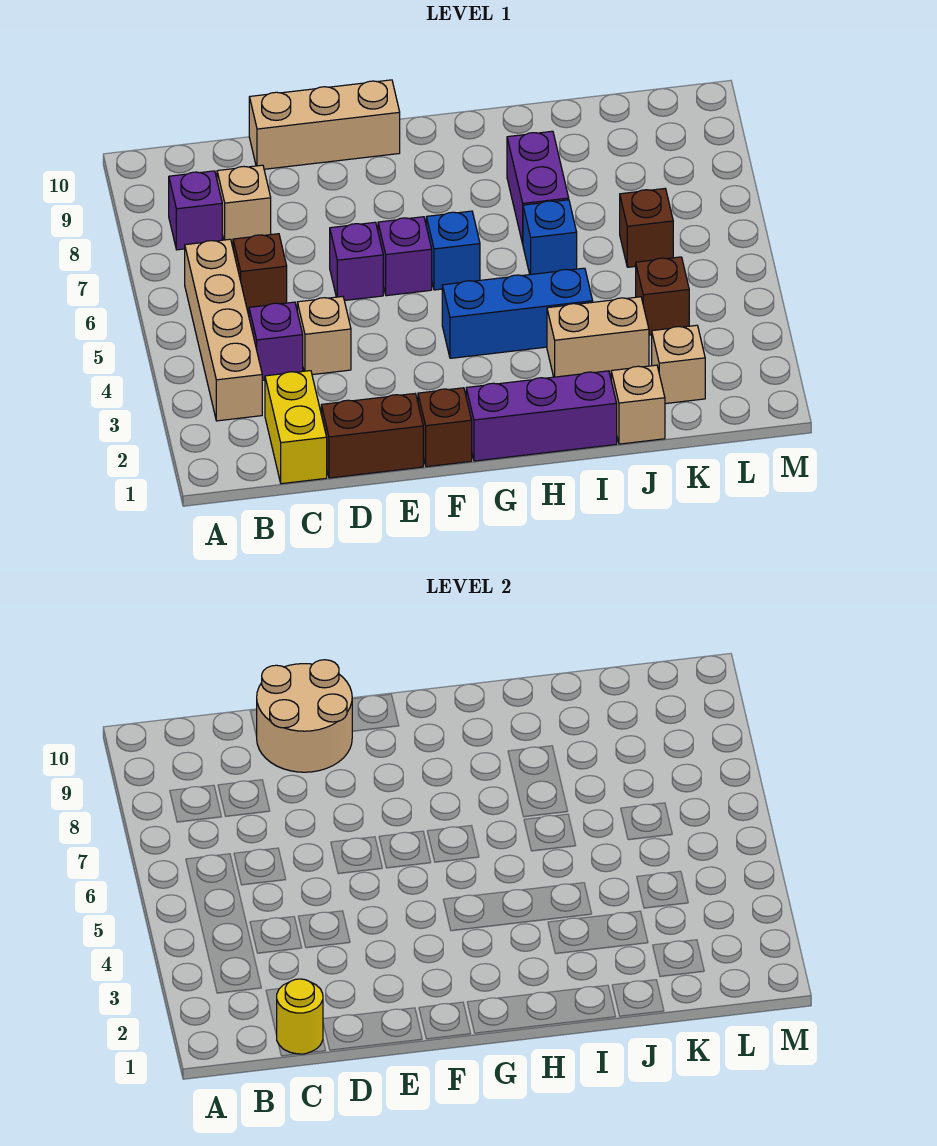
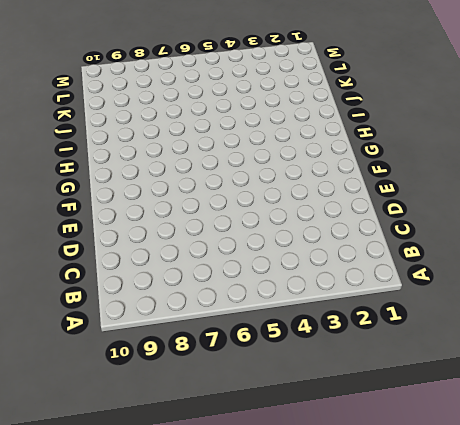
none -> tan 1x4 brick [185,239,262,421]
none -> purple 1x1 brick [169,171,222,250]
none -> yellow 1x2 brick [265,371,327,484]

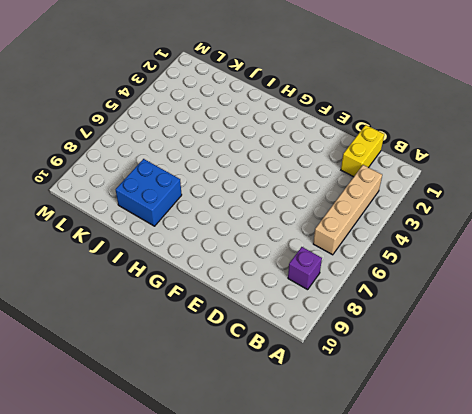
blue 2x2 brick [116,159,182,226] -> purple 1x2 brick [507,131,569,244]
none -> purple 1x1 brick [249,302,303,380]
none -> brown 1x1 brick [233,234,287,312]
none -> tan 1x1 brick [217,165,271,243]

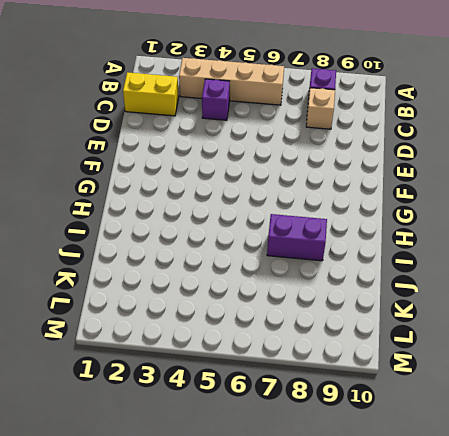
none -> brown 1x1 brick [233,234,287,312]
none -> brown 1x2 brick [321,394,423,478]
none -> tan 1x1 brick [297,297,351,375]

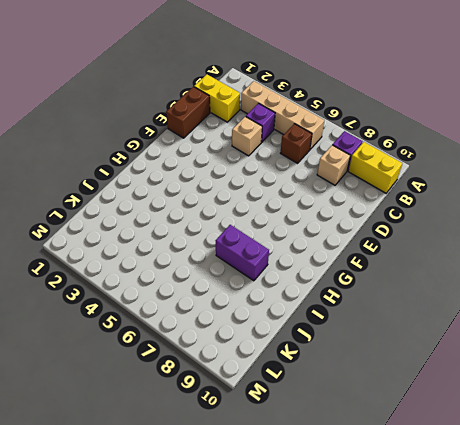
yellow 1x2 brick [348,142,402,193] -> none
none -> tan 1x3 brick [249,80,400,169]
none -> purple 1x1 brick [330,222,383,301]
none -> brown 1x1 brick [418,388,472,467]

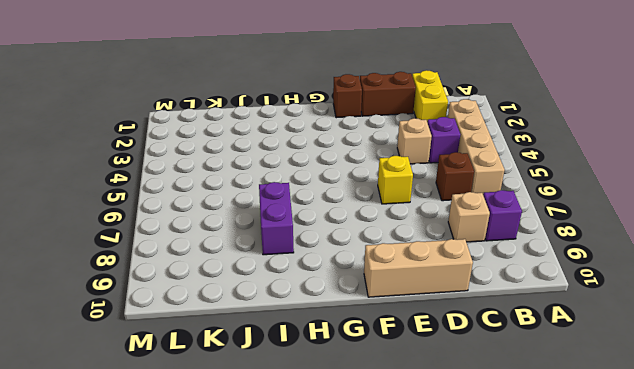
yellow 1x1 brick [378,156,413,204] -> purple 1x1 brick [330,222,383,301]
none -> purple 1x1 brick [378,217,432,296]
none -> purple 1x3 brick [466,371,617,461]
none -> blue 1x3 brick [442,268,593,358]

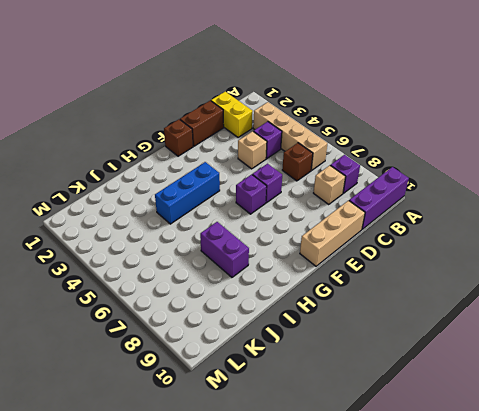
purple 1x3 brick [349,167,409,229] -> purple 1x3 brick moved to [466,371,617,461]
none -> blue 1x1 brick [426,211,480,290]
none -> tan 1x2 brick [547,297,649,377]
none -> blue 1x1 brick [523,200,577,275]

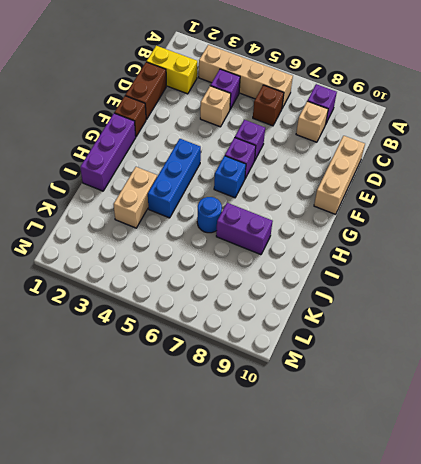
blue 1x1 round brick [197,197,222,233] -> blue 1x1 brick [523,200,577,275]
none -> tan 1x1 brick [611,365,665,444]
none -> tan 1x1 brick [652,325,705,404]
none -> brown 1x1 brick [636,257,689,335]

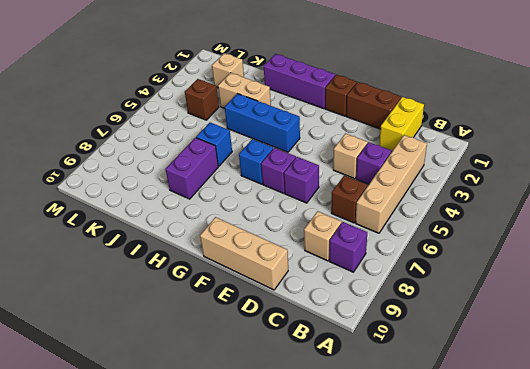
none -> tan 1x1 brick [611,365,665,444]
none -> brown 1x1 brick [620,189,673,267]
none -> yellow 1x1 round brick [277,979,323,1054]

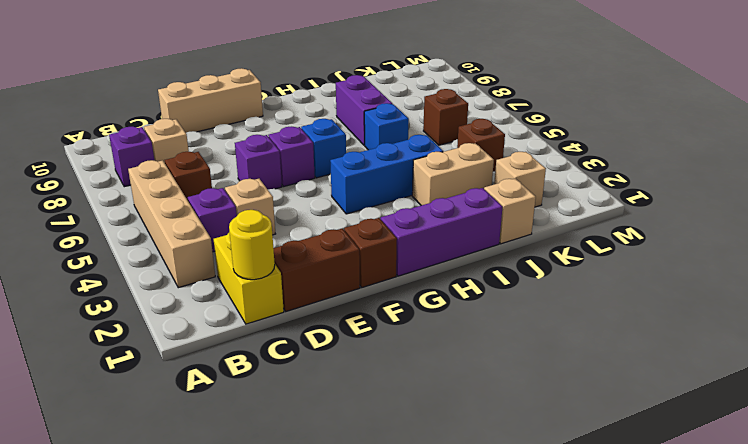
none -> tan 2x2 round brick [257,660,352,772]

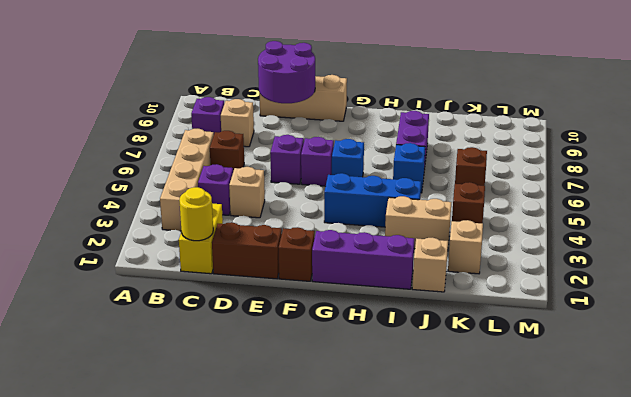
purple 2x2 round brick [258,41,315,103] -> tan 2x2 round brick [257,660,352,772]

